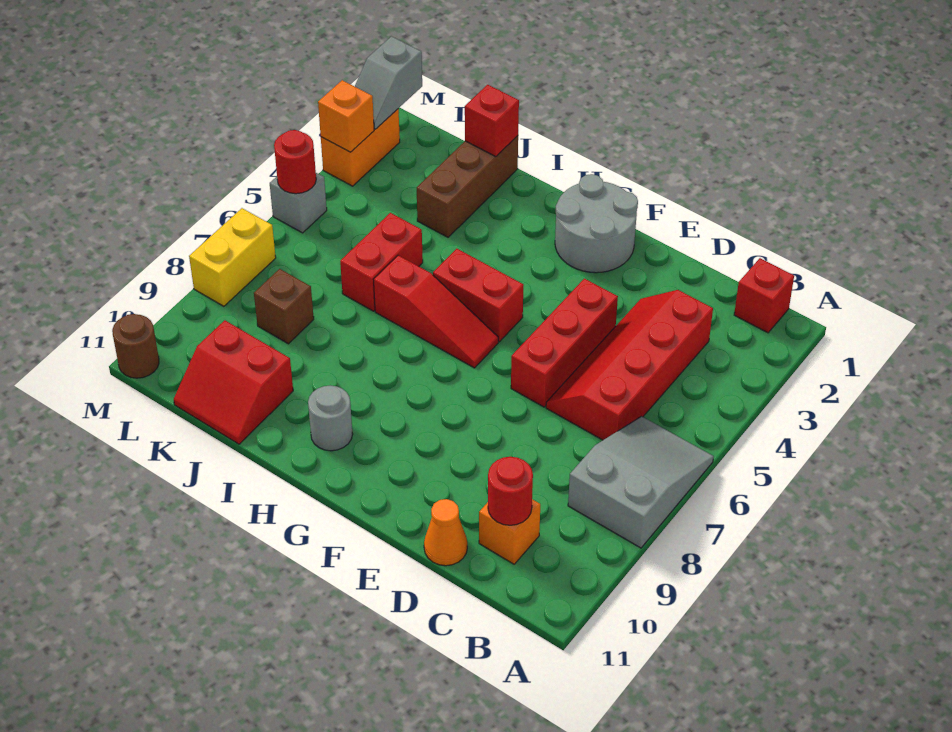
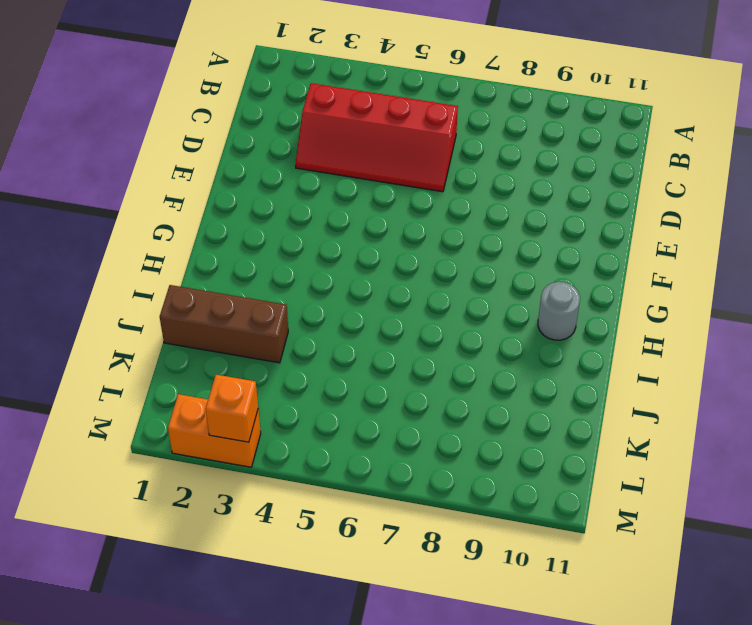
none -> grey 2x3 slope [568,416,714,548]
none -> red 1x1 brick [734,258,794,333]
none -> orange 1x1 brick [479,499,540,564]

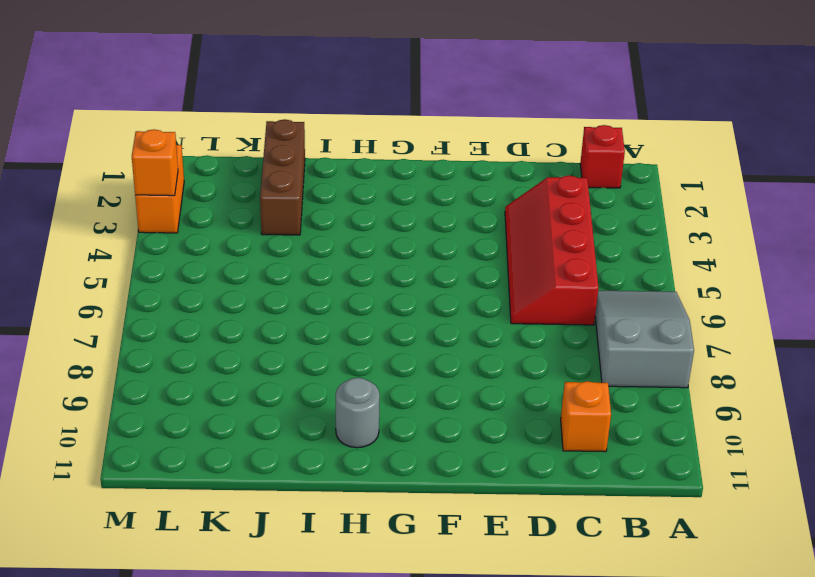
none -> orange 1x1 cone [424,499,467,566]
none -> red 1x3 brick [511,279,618,407]
none -> grey 2x2 round brick [555,174,638,273]

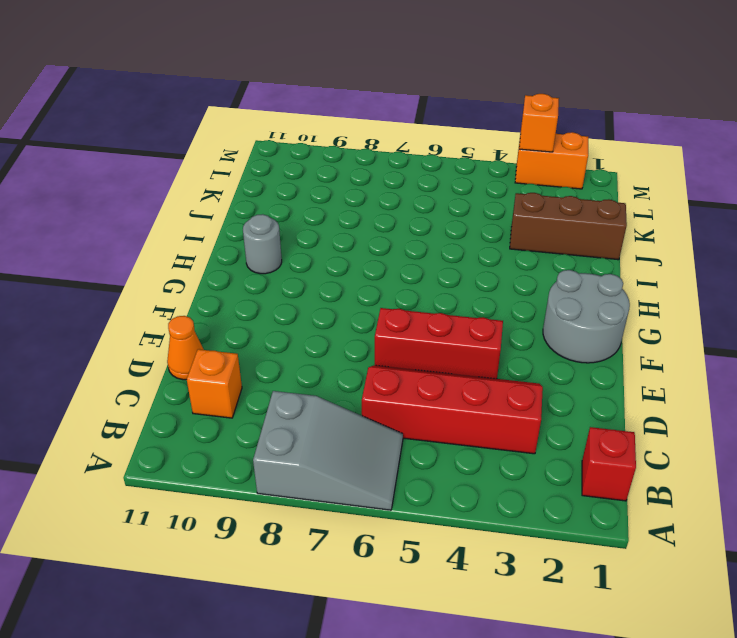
none -> red 1x2 brick [433,249,523,342]
none -> red 1x3 slope [373,255,498,368]
none -> red 1x2 brick [340,213,423,311]

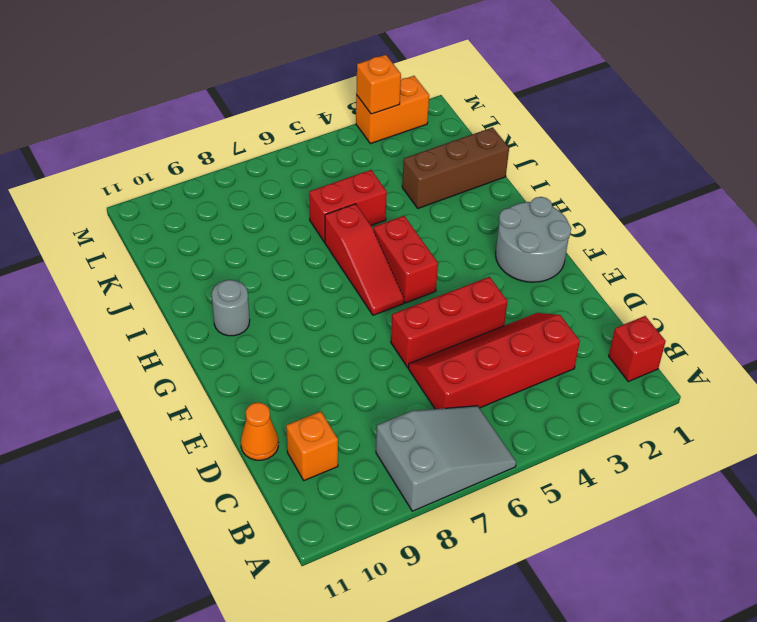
none -> red 2x2 slope [174,320,293,444]
none -> brown 1x1 brick [254,269,314,344]
none -> grey 1x1 brick [270,173,327,233]

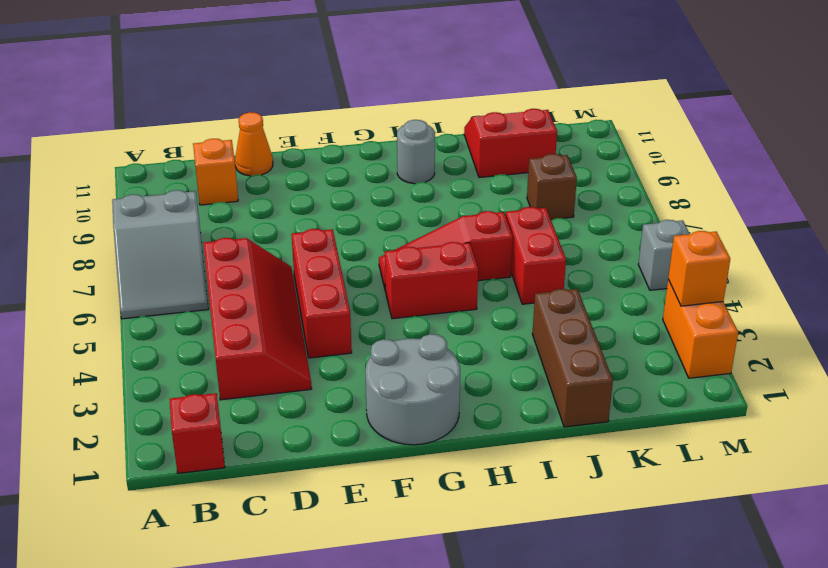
none -> yellow 1x2 brick [189,208,276,306]
none -> brown 1x1 round brick [112,314,159,378]
none -> red 1x1 round brick [488,457,533,525]

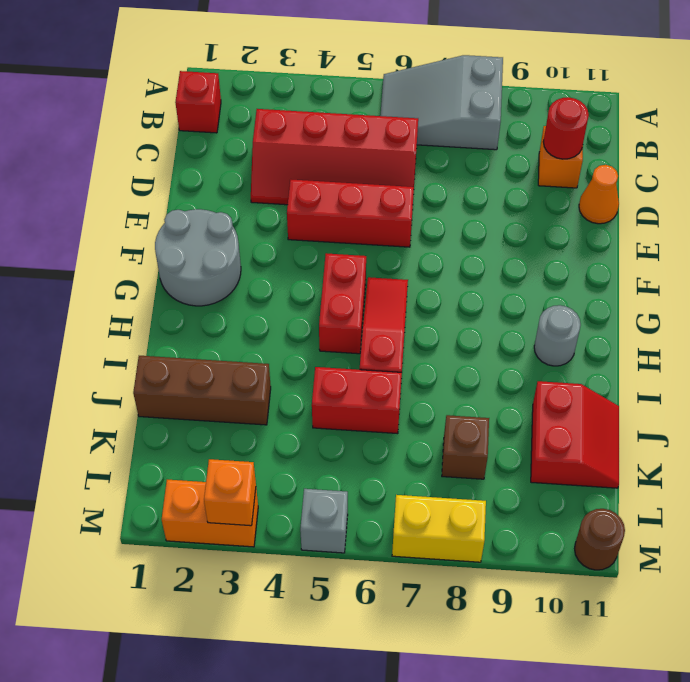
none -> red 1x1 brick [465,85,519,157]
none -> grey 1x2 slope [355,36,422,129]
none -> red 1x1 round brick [274,130,316,194]

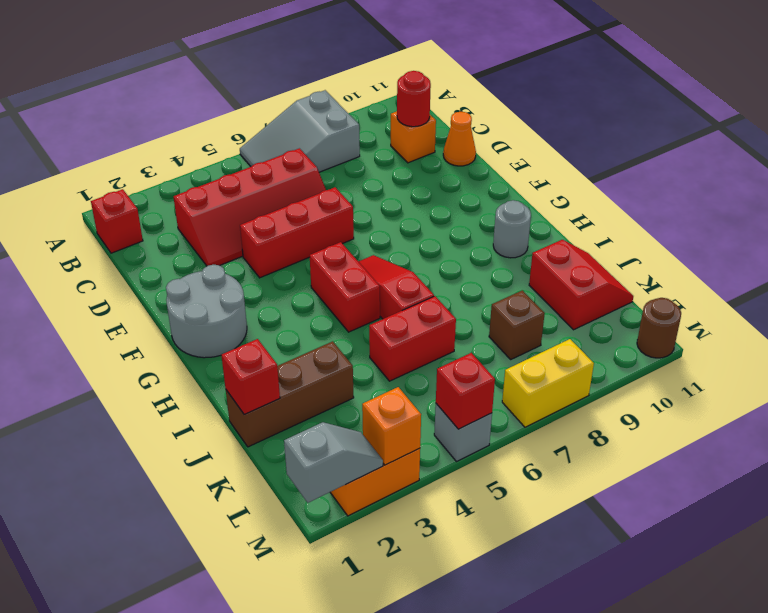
red 1x1 brick [436,353,495,429] -> red 1x1 round brick [274,130,316,194]

